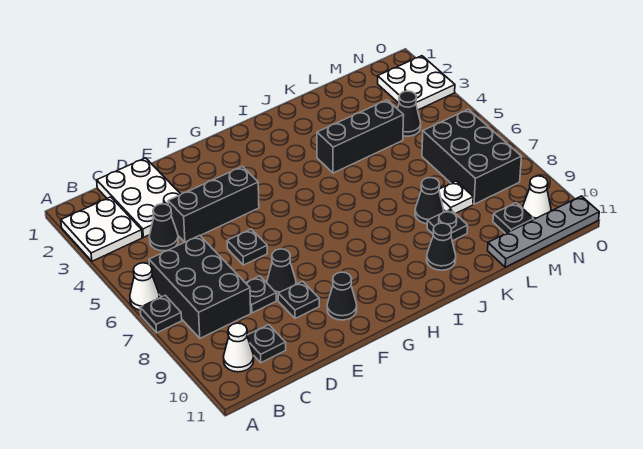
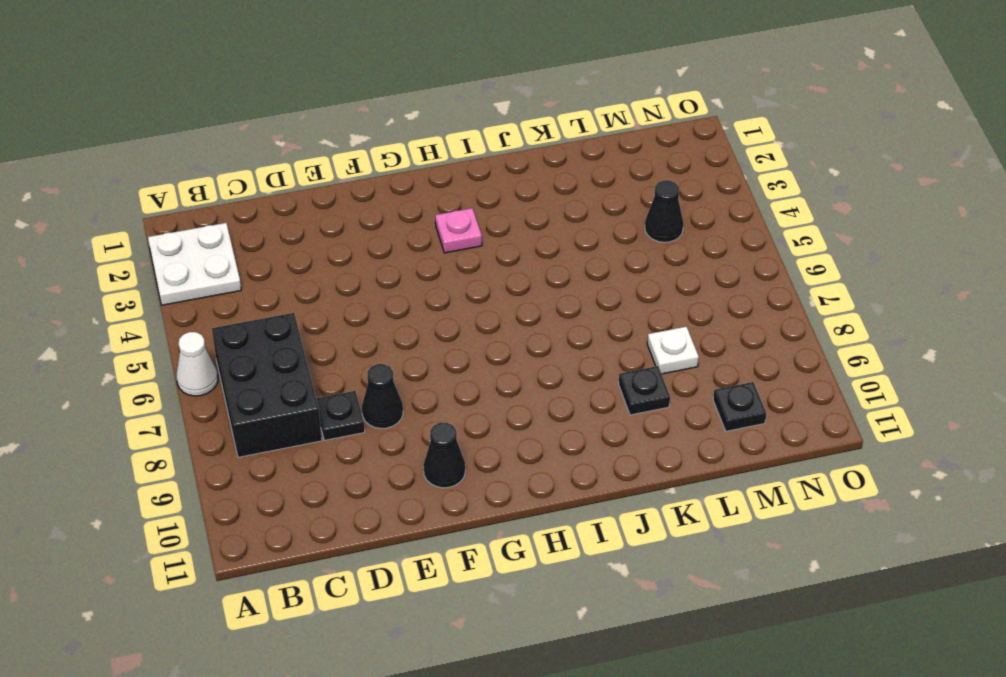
pink 1x1 plate [435,208,482,253] -> none
none -> black 1x1 plate [140,295,182,333]
none -> white 1x1 cone [223,323,254,372]
none -> white 2x3 plate [97,158,181,237]

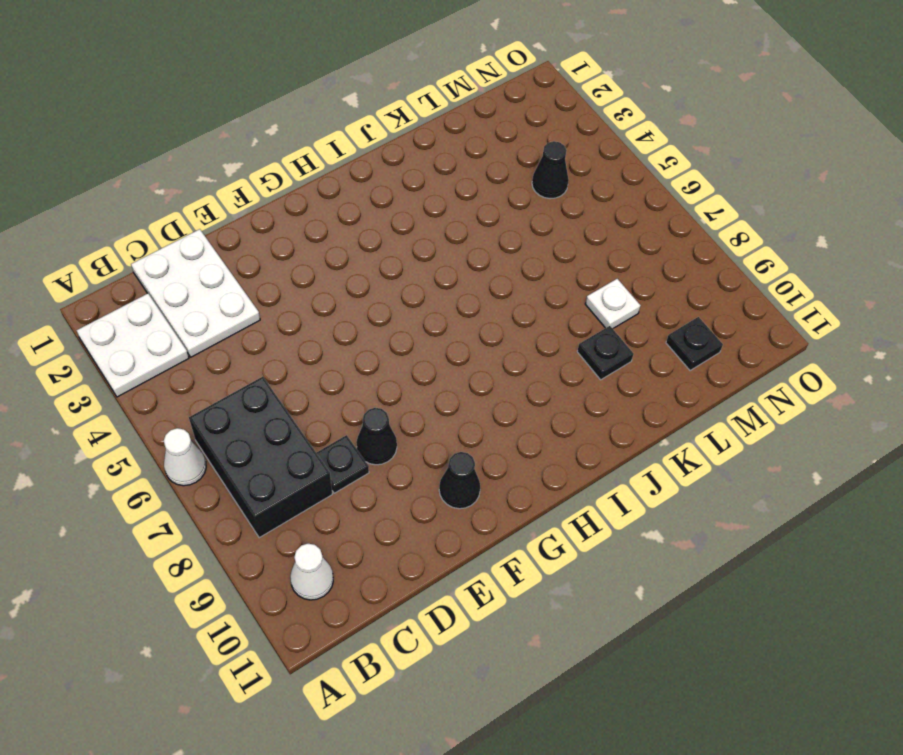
none -> black 1x1 plate [140,295,182,333]
none -> black 1x1 cone [149,204,178,251]
none -> black 1x1 plate [247,325,286,363]

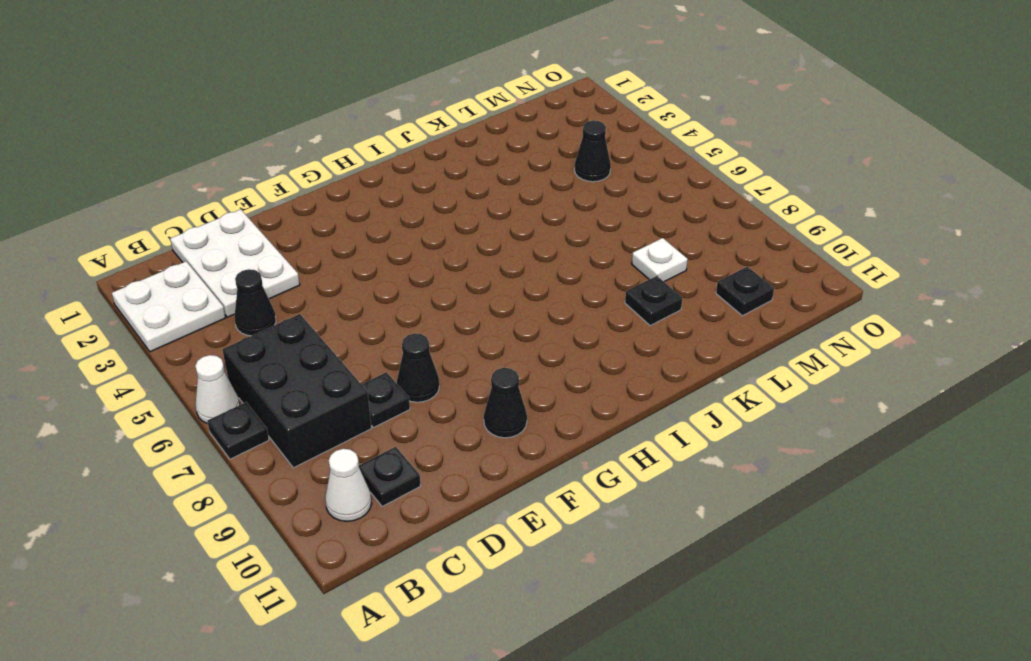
none -> black 1x3 brick [168,166,259,242]
none -> black 1x1 plate [227,229,267,265]
none -> black 1x1 plate [278,281,319,318]

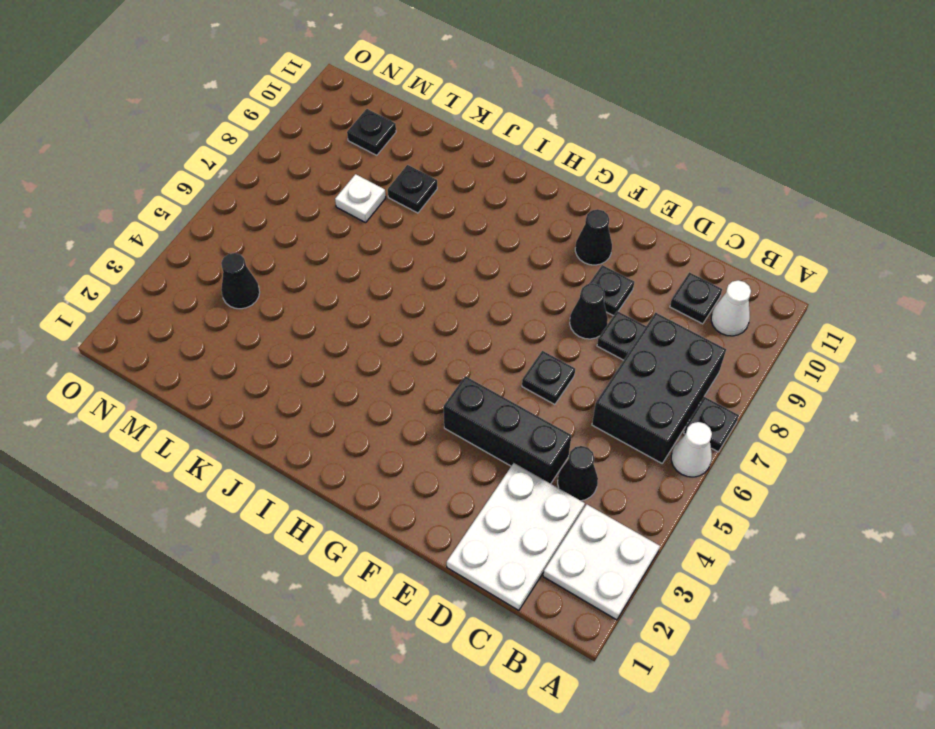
none -> black 1x3 brick [317,100,404,173]
none -> black 1x1 cone [427,223,456,270]
none -> black 1x1 cone [415,177,444,224]

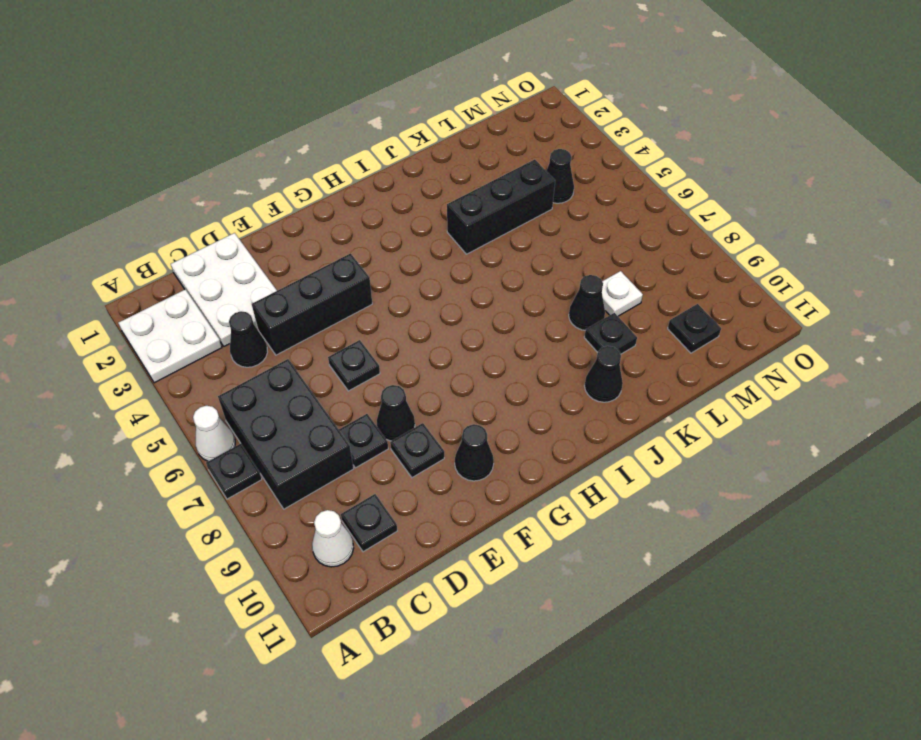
none -> grey 1x4 plate [488,196,599,267]
none -> black 2x3 brick [422,109,521,204]
none -> white 2x2 plate [378,56,455,110]

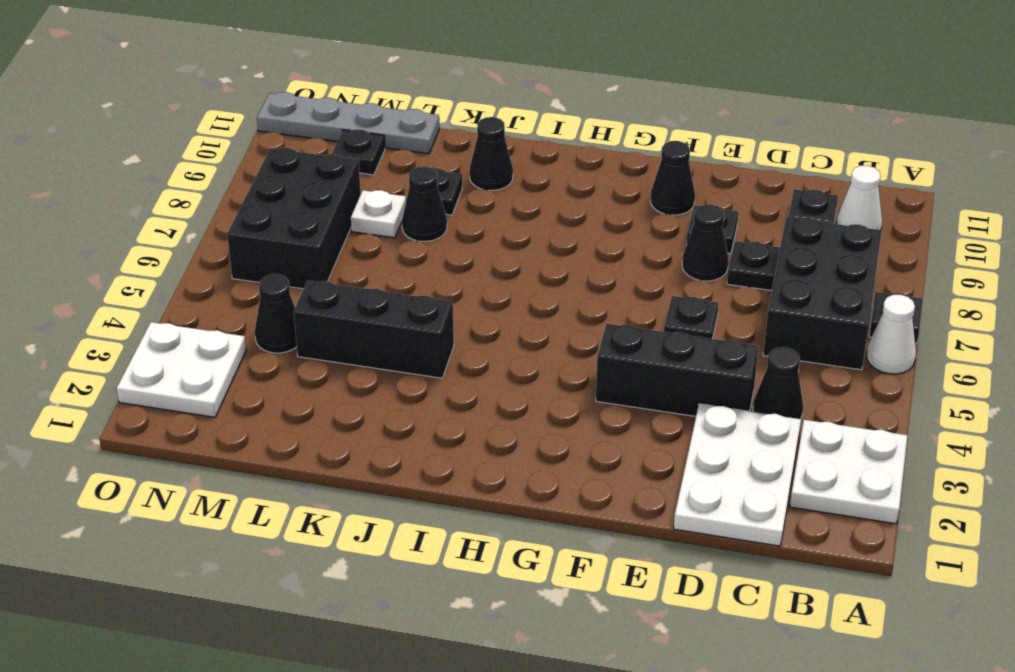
none -> white 1x1 cone [523,176,551,219]

